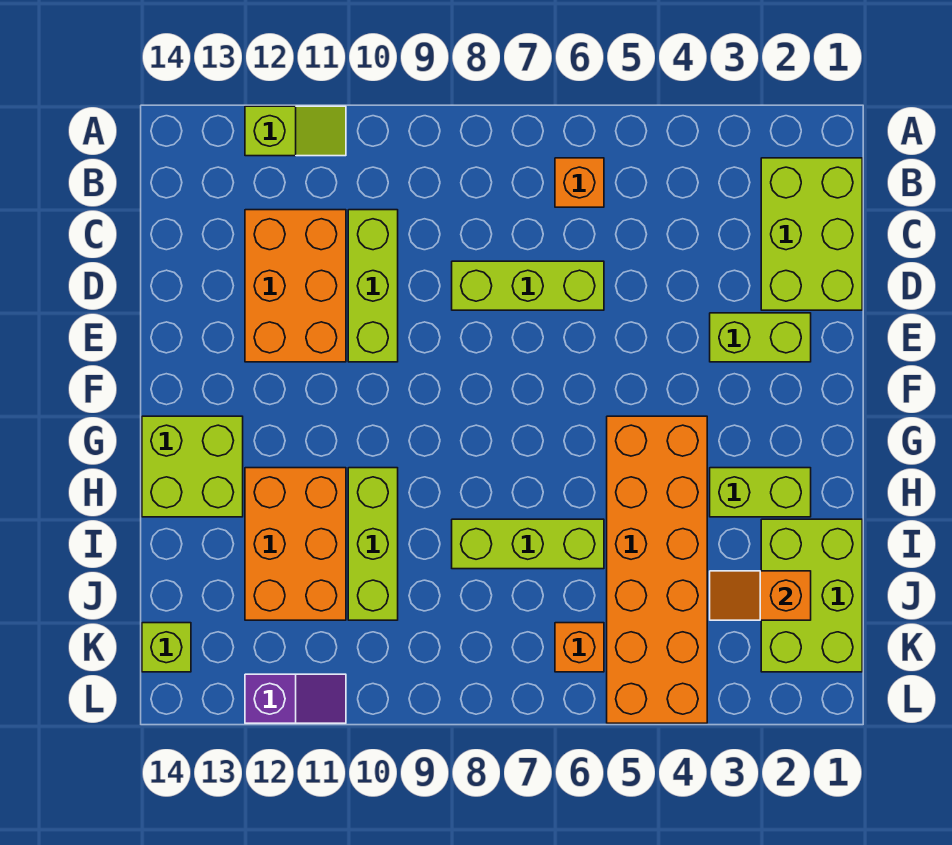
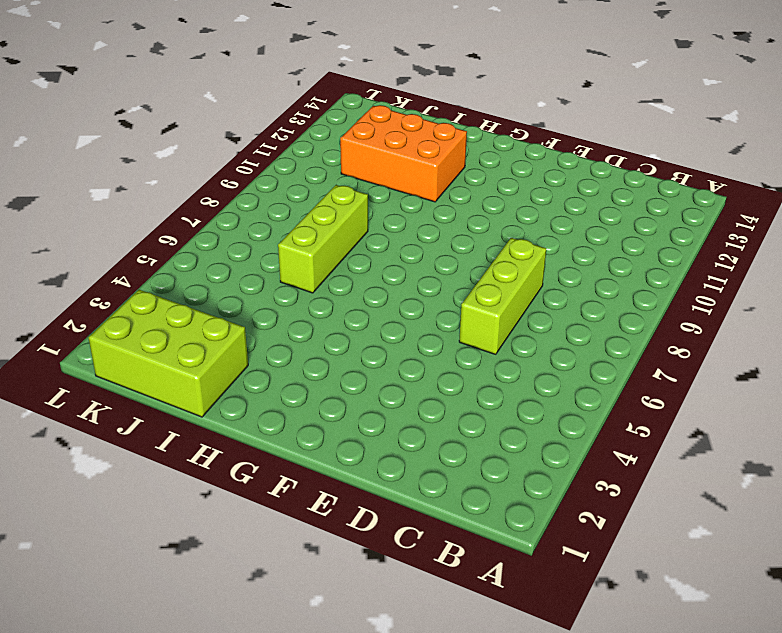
none -> lime 1x2 slope [245,106,346,156]
none -> lime 2x3 brick [761,158,862,310]
none -> orange 1x1 brick [555,158,604,207]

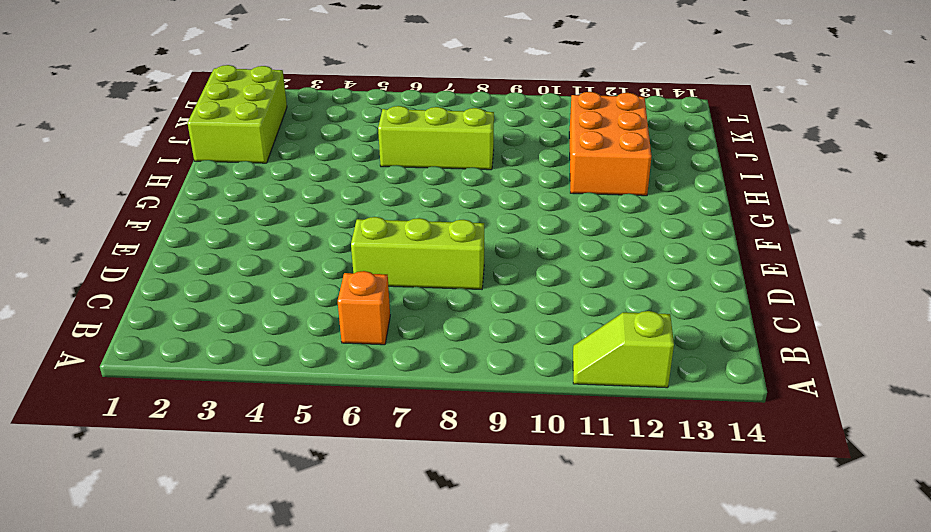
none -> lime 2x3 brick [761,158,862,310]
none -> lime 1x3 brick [348,210,398,362]
none -> orange 2x3 brick [245,210,346,362]

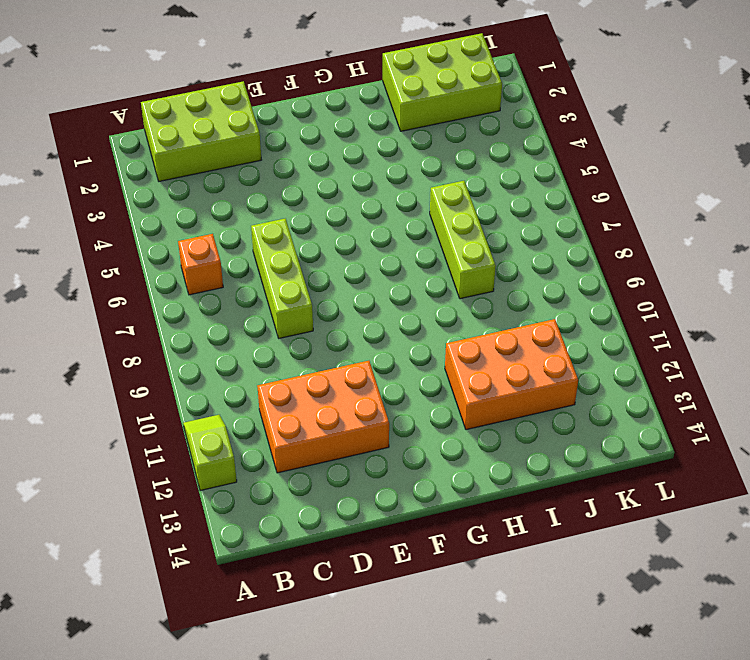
none -> lime 1x3 brick [348,210,398,362]
none -> lime 1x2 brick [710,313,811,362]
none -> orange 2x6 brick [607,416,707,723]

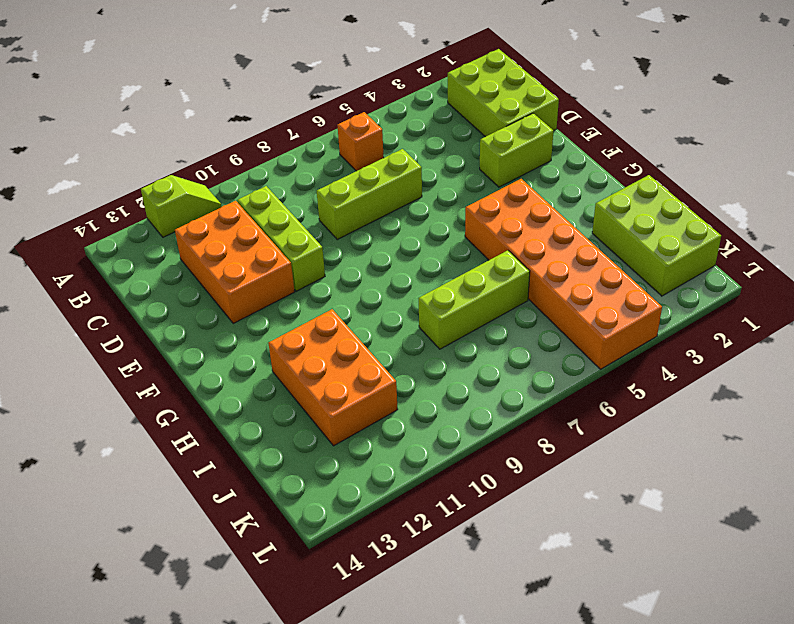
none -> lime 2x2 brick [142,416,243,517]
none -> lime 1x2 brick [710,468,811,517]
none -> lime 1x3 brick [348,468,398,620]

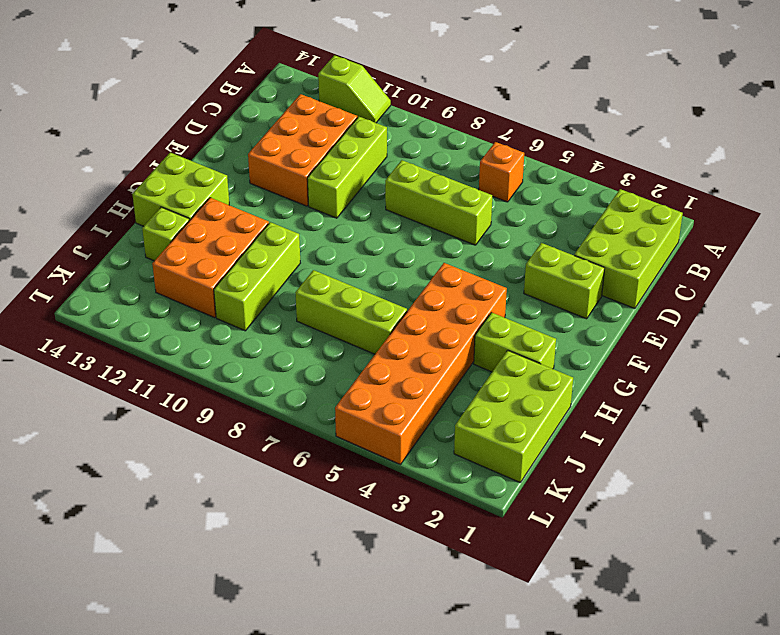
lime 1x1 brick [142,207,189,261] -> lime 1x1 brick moved to [142,623,191,672]
none -> orange 1x1 brick [555,623,604,672]
none -> purple 1x2 slope [245,674,346,723]
none -> orange 1x2 slope [710,571,811,620]

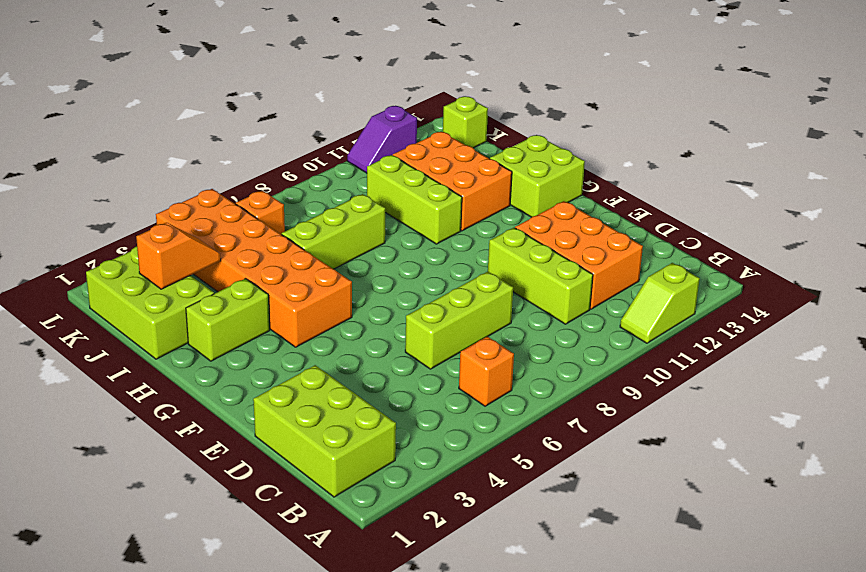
none -> lime 1x2 brick [710,313,811,362]

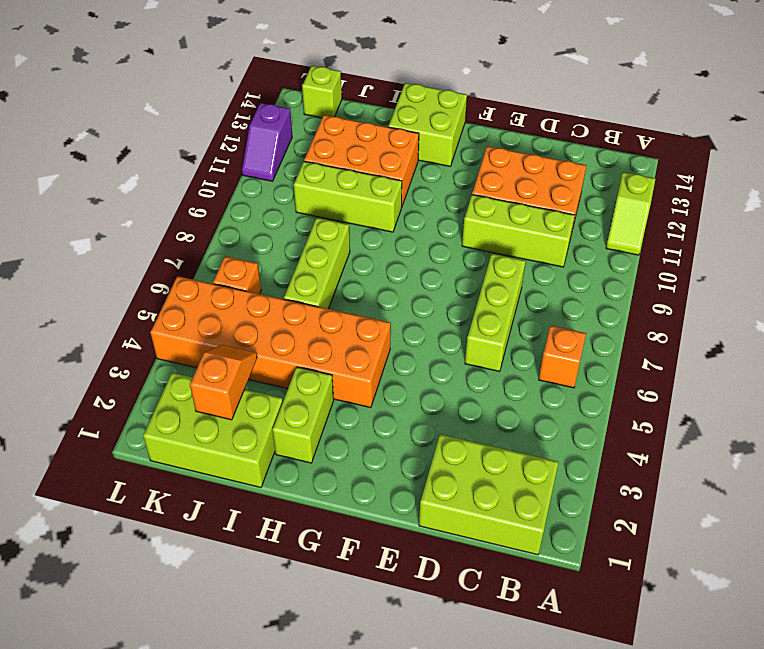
none -> lime 1x2 brick [710,313,811,362]

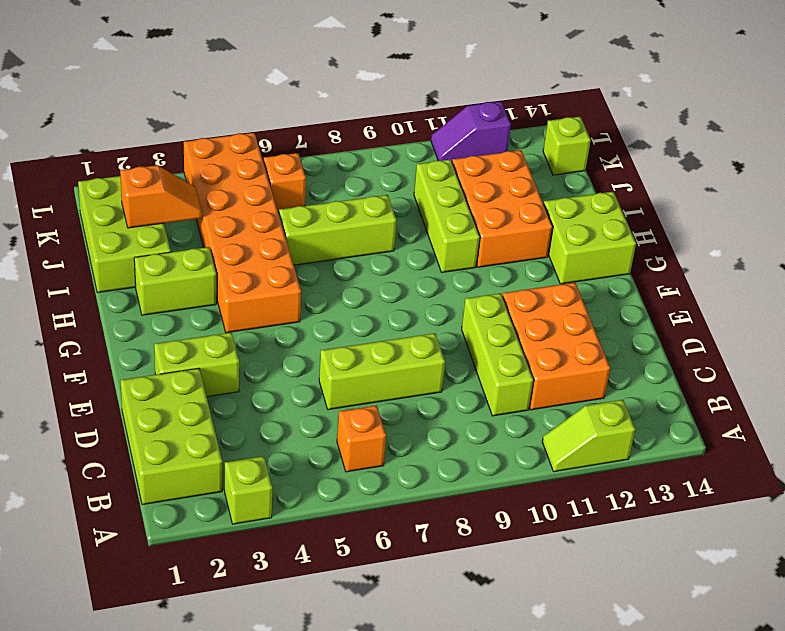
lime 1x1 brick [225,456,272,524] -> none

